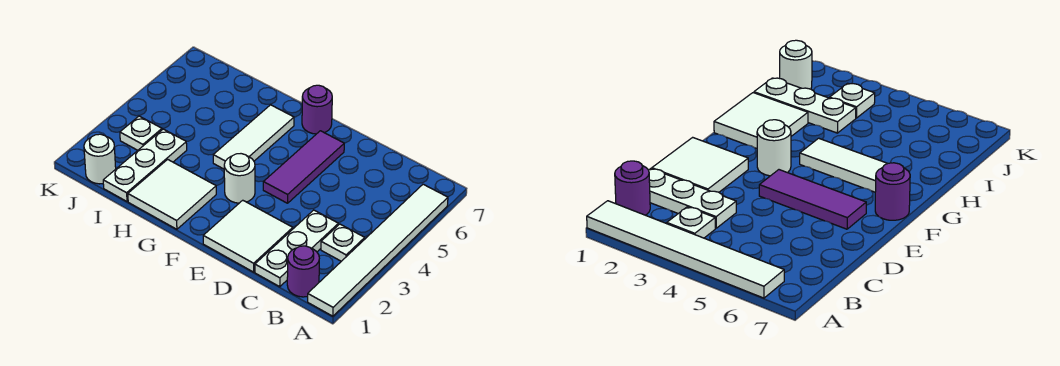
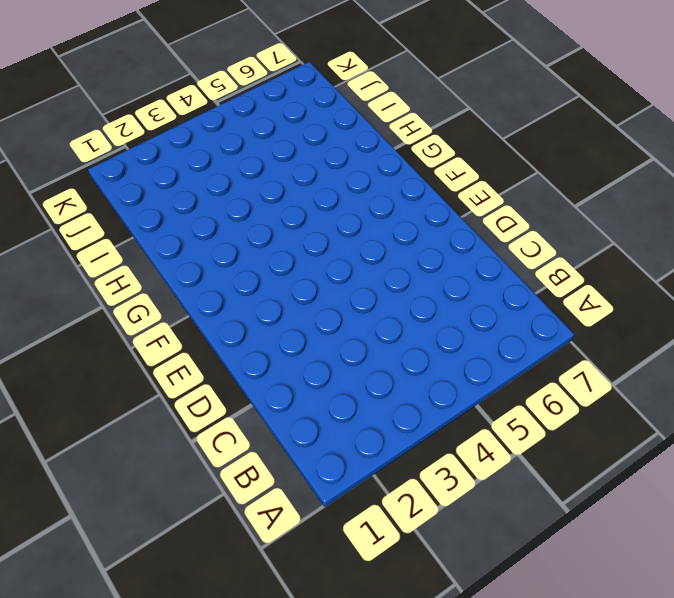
none -> white 1x6 tile [308,184,448,316]
none -> purple 1x1 round brick [287,246,319,297]
none -> white 1x1 plate [321,224,365,261]

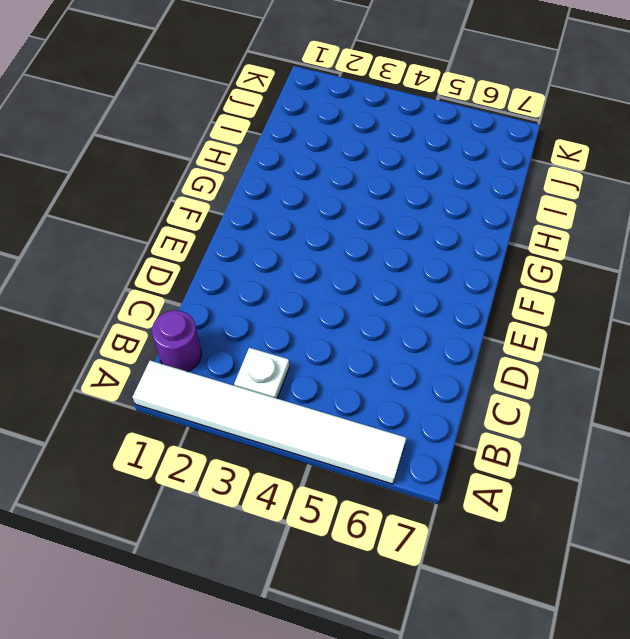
none -> white 1x3 plate [255,210,338,287]
none -> white 2x2 tile [203,200,293,272]
none -> purple 1x3 tile [263,131,344,203]

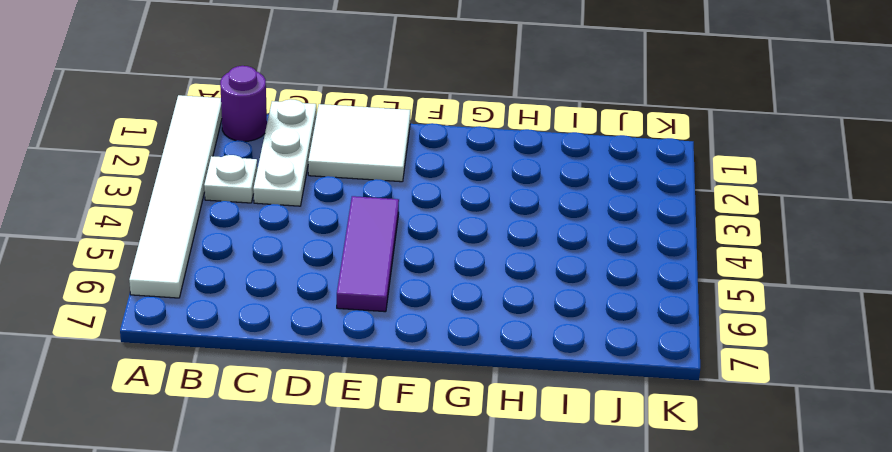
none -> white 1x1 round brick [224,154,255,203]
none -> purple 1x1 round brick [302,85,332,134]
none -> white 2x2 tile [128,159,216,229]

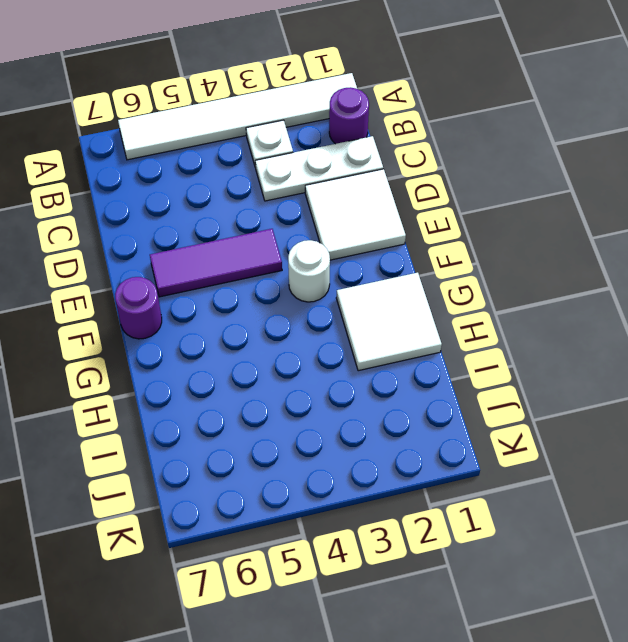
none -> white 1x3 tile [213,105,294,169]
none -> white 1x3 plate [103,129,187,201]
none -> white 1x1 round brick [84,134,116,184]

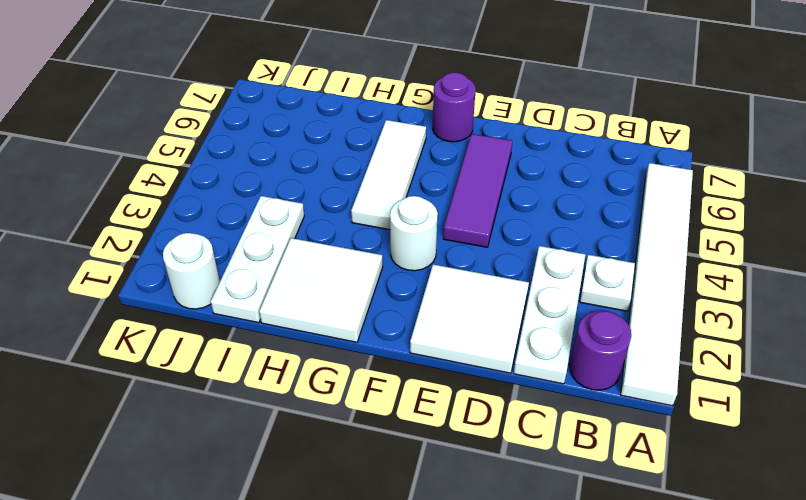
none -> white 1x1 plate [120,116,162,150]

